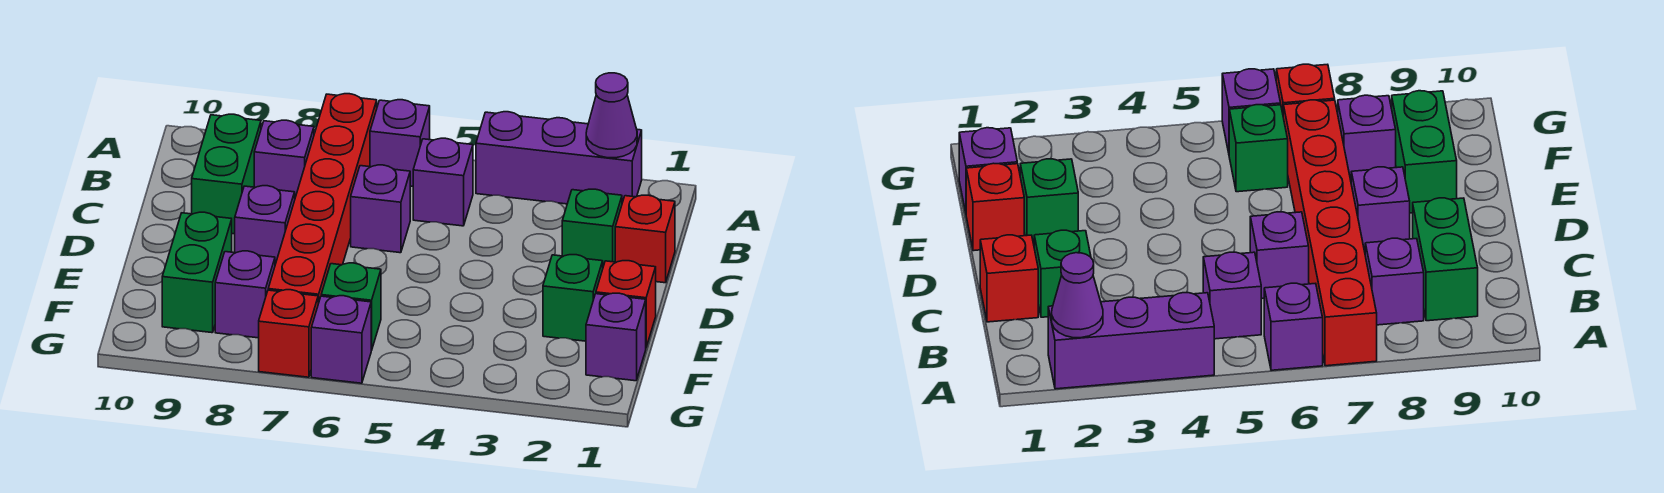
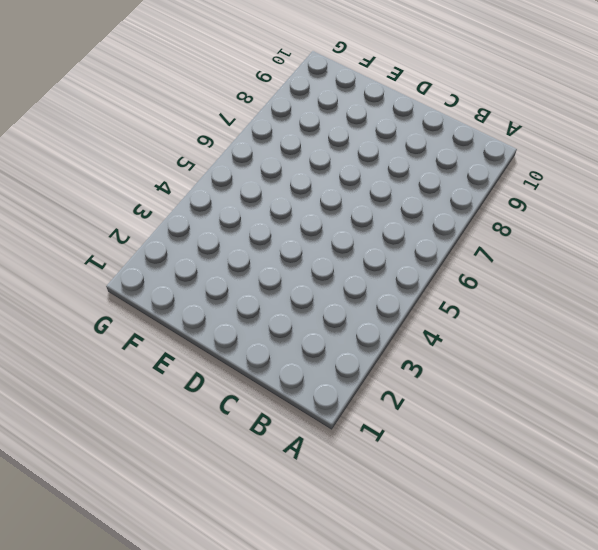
none -> purple 1x3 brick [476,112,642,204]
none -> purple 1x1 brick [370,100,430,186]
none -> red 1x6 brick [268,94,377,303]

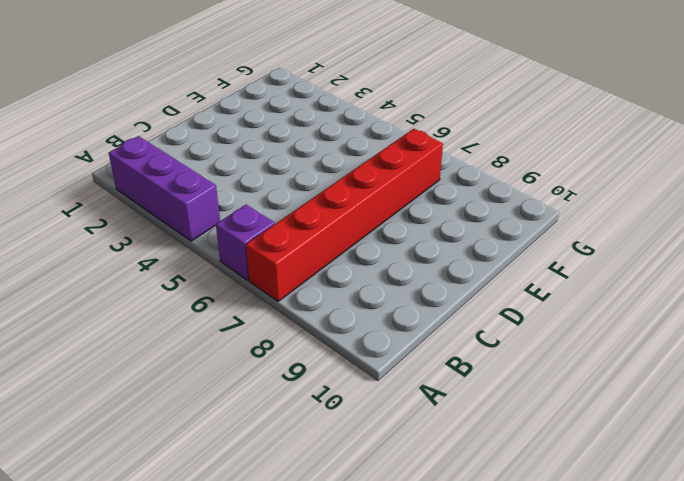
none -> purple 1x1 brick [413,138,473,226]
none -> purple 1x1 brick [254,120,314,197]
none -> green 1x2 brick [192,114,261,234]

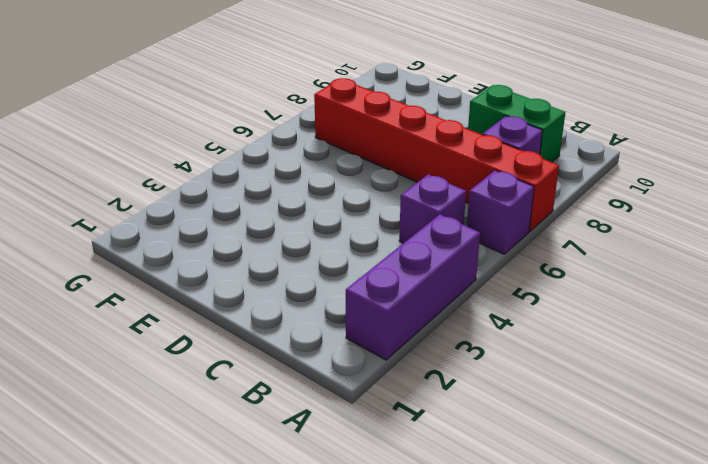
none -> red 1x1 brick [615,195,675,283]
none -> green 1x1 brick [562,189,622,266]
none -> purple 1x1 brick [351,165,410,253]

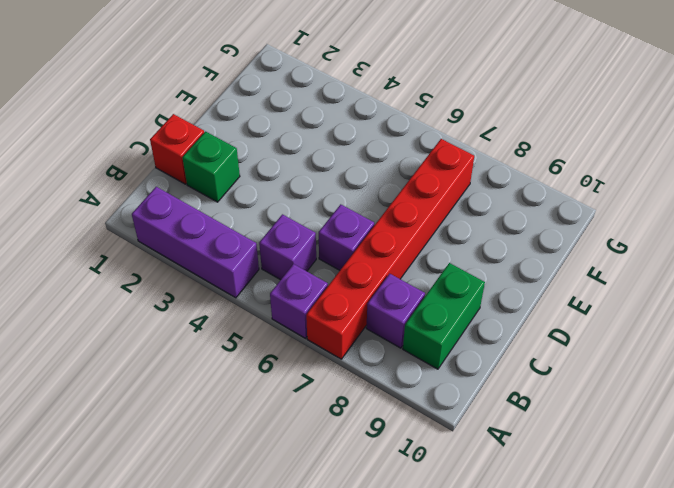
none -> purple 1x1 brick [235,186,295,264]
none -> red 1x1 brick [596,261,656,347]
none -> green 1x1 brick [543,255,603,341]

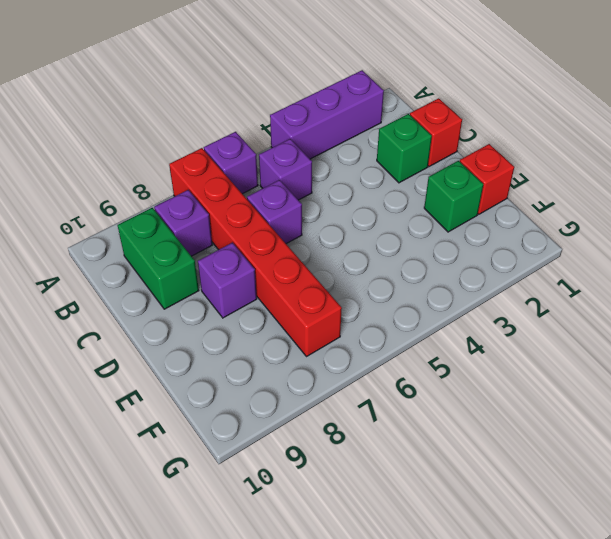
none -> green 1x2 brick [162,212,232,333]
none -> purple 1x1 brick [586,293,646,381]
none -> green 1x1 brick [321,263,381,350]

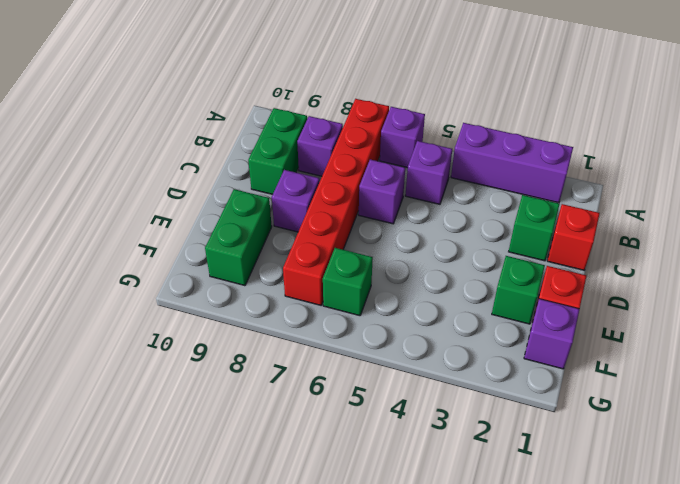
none -> purple 1x1 brick [215,251,275,338]
none -> purple 1x1 brick [311,296,371,383]
none -> red 1x1 brick [259,290,318,377]

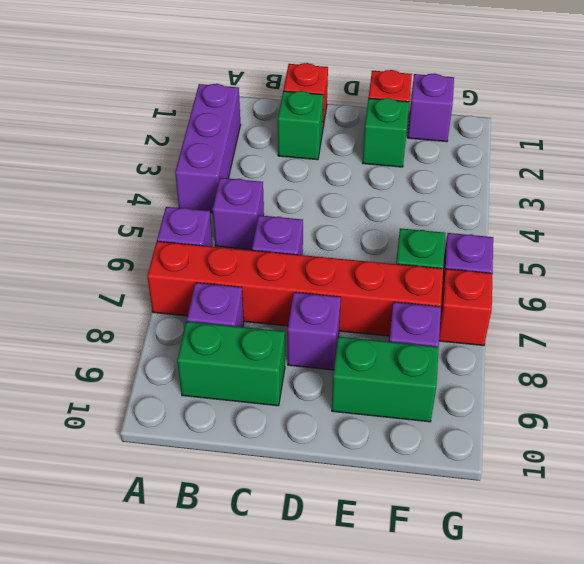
none -> purple 1x1 cone [586,73,637,158]

